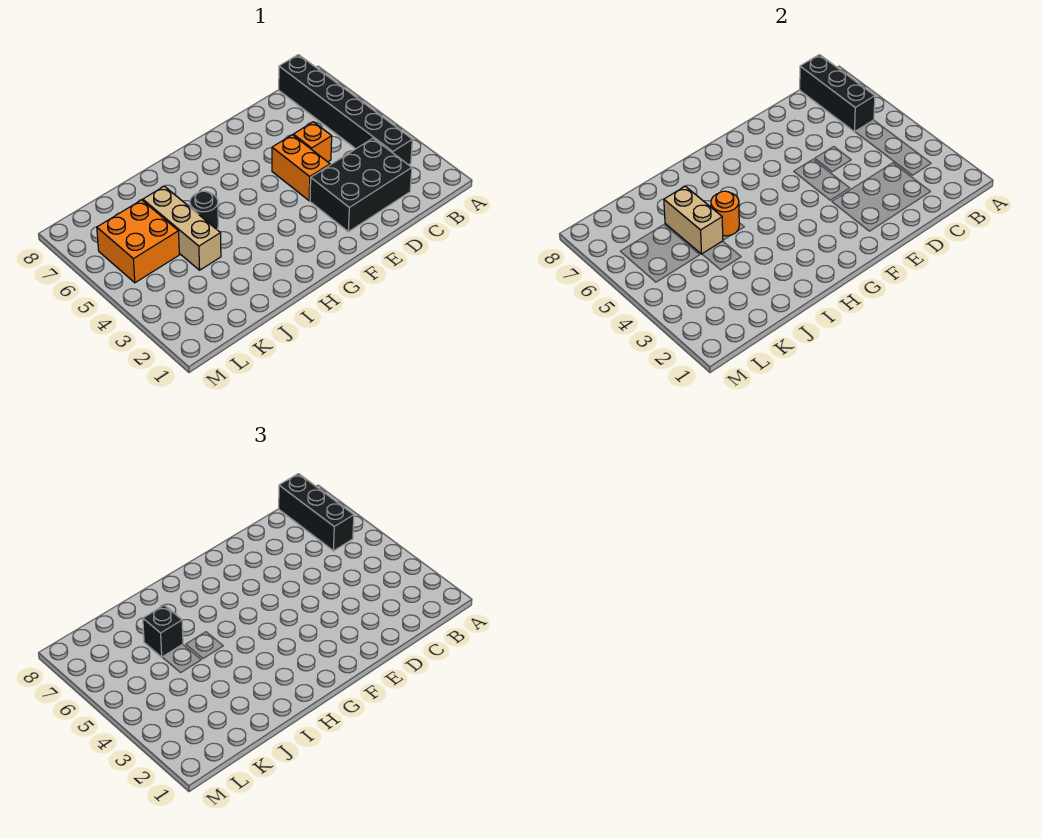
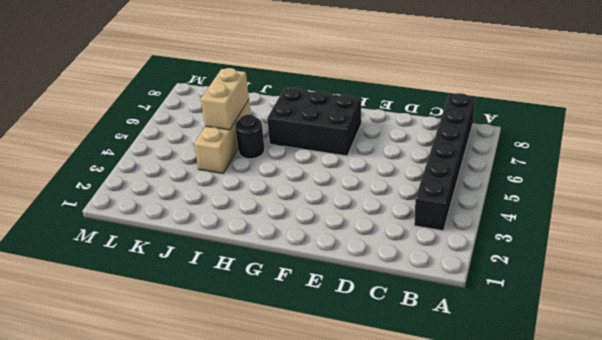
black 2x3 brick [267,88,361,156] -> black 2x3 brick moved to [310,138,412,232]
none -> orange 1x1 brick [293,122,332,162]
none -> orange 1x2 brick [272,135,330,201]
none -> orange 2x2 brick [97,200,179,283]

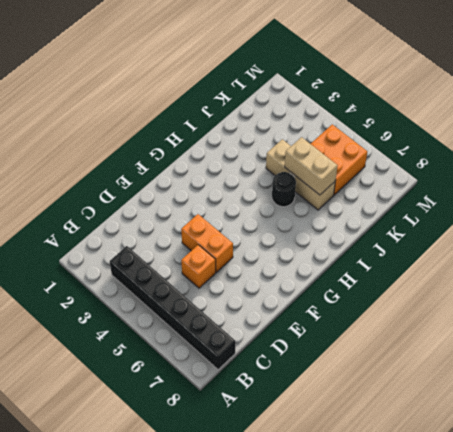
none -> black 2x3 brick [310,138,412,232]
none -> black 1x3 brick [800,55,875,132]
none -> orange 1x1 round brick [711,191,739,236]

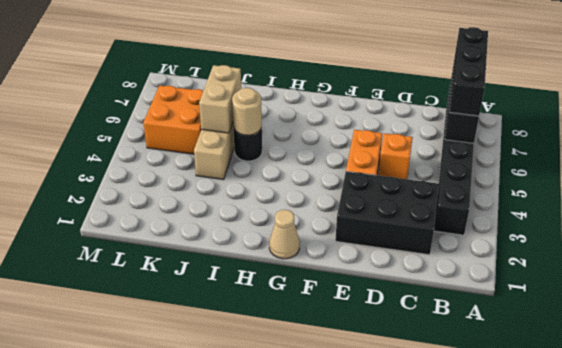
tan 1x1 cone [269,210,300,259] -> none
tan 1x1 round brick [232,88,262,135] -> orange 1x1 round brick [711,191,739,236]
none -> black 1x1 brick [143,605,183,657]

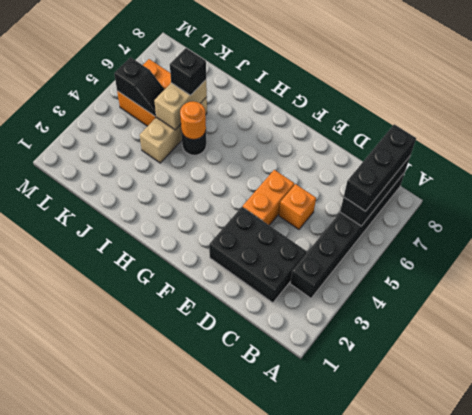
black 1x2 slope [114,57,165,116] -> none

